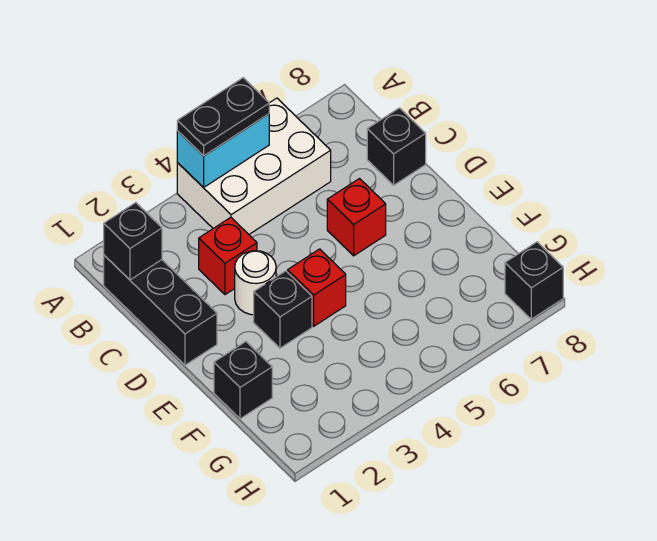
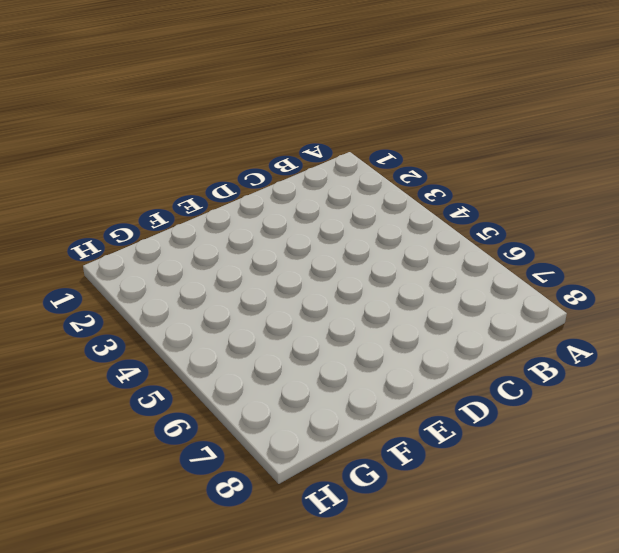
none -> white 2x3 brick [177,98,331,234]
none -> black 1x3 brick [104,255,217,365]
none -> red 1x1 brick [199,217,257,295]

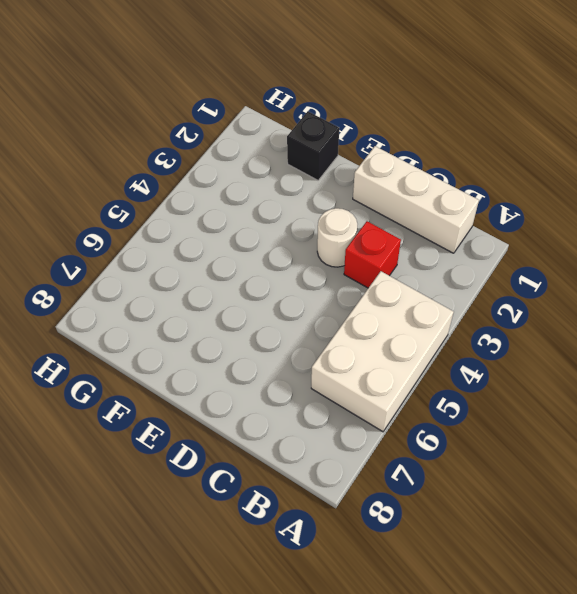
white 1x3 brick [353,146,479,253] -> black 1x3 brick [104,255,217,365]
none -> black 1x1 brick [367,108,426,185]
none -> red 1x1 brick [327,179,386,256]
none -> black 1x1 brick [254,271,312,348]

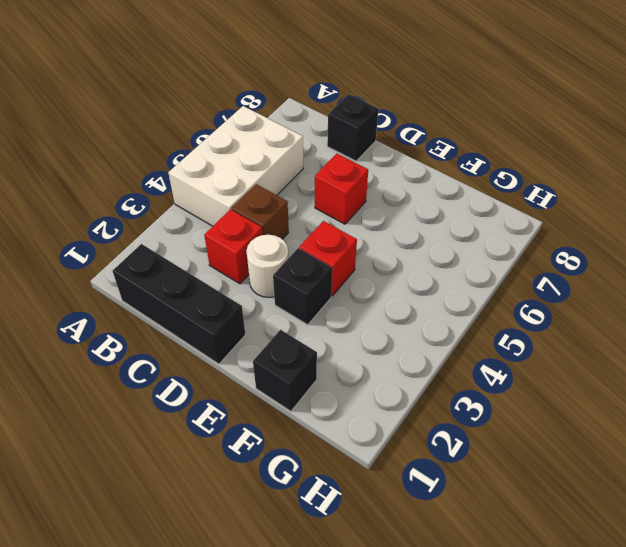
brown 1x1 brick [232,184,289,239] -> none
none -> black 1x1 brick [505,242,563,319]
none -> cyan 1x2 brick [177,114,269,188]
none -> black 1x1 brick [104,203,162,280]

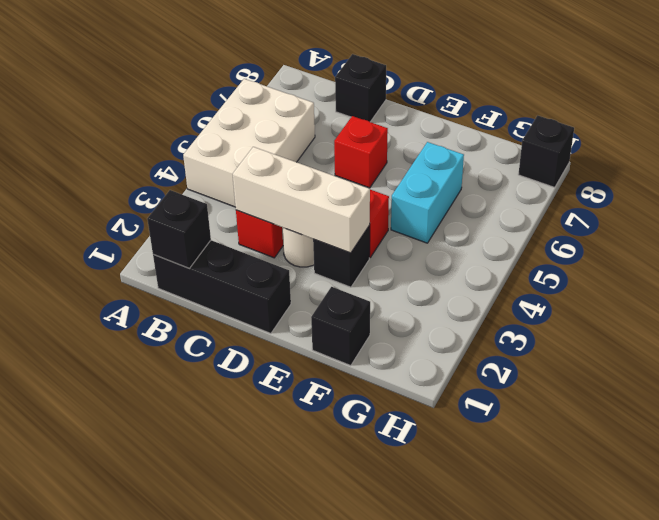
white 1x3 brick [233,147,370,253] -> none
cyan 1x2 brick [391,142,464,243] -> cyan 1x2 brick moved to [177,114,269,188]
none -> black 1x2 plate [177,78,269,156]

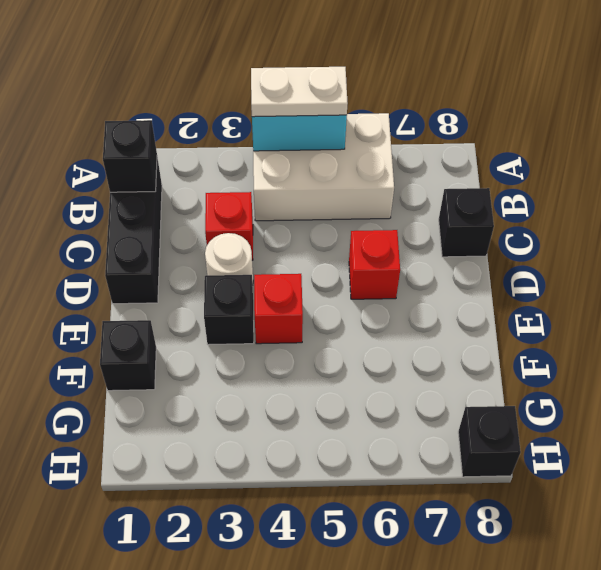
white 1x2 plate [251,67,348,117] -> black 1x2 plate [177,78,269,156]

